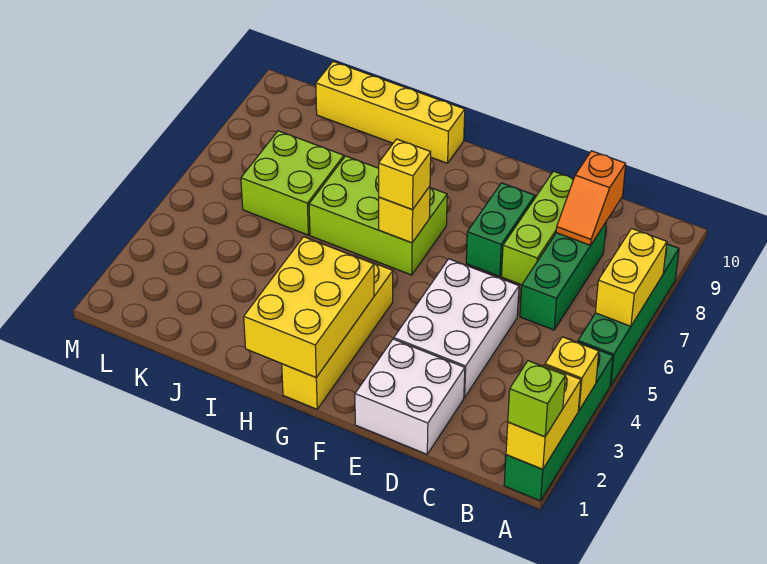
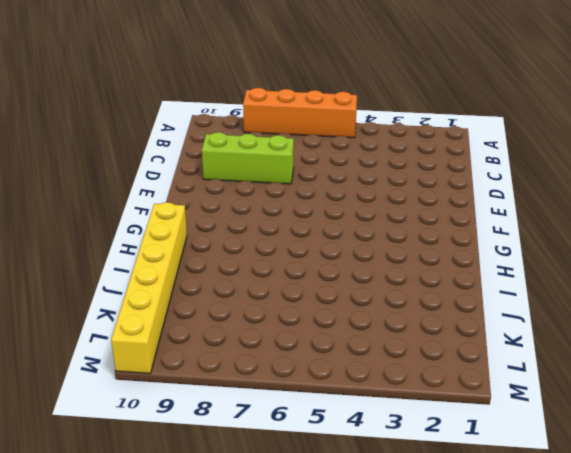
orange 1x4 brick [243,88,357,138] -> green 1x4 brick [578,244,679,386]
yellow 1x6 brick [111,202,187,374] -> yellow 1x4 brick [316,62,465,163]
none -> green 1x4 brick [504,342,613,501]
none -> green 1x3 brick [520,223,606,330]
none -> white 2x2 brick [355,339,465,454]

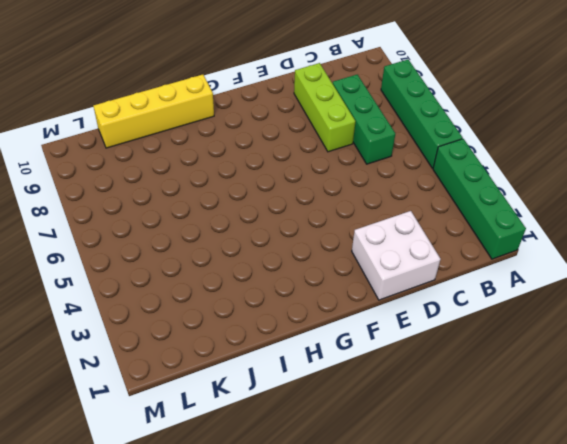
none -> white 2x3 brick [394,259,519,398]
none -> green 1x2 brick [466,183,535,276]
none -> yellow 1x4 brick [282,258,393,409]

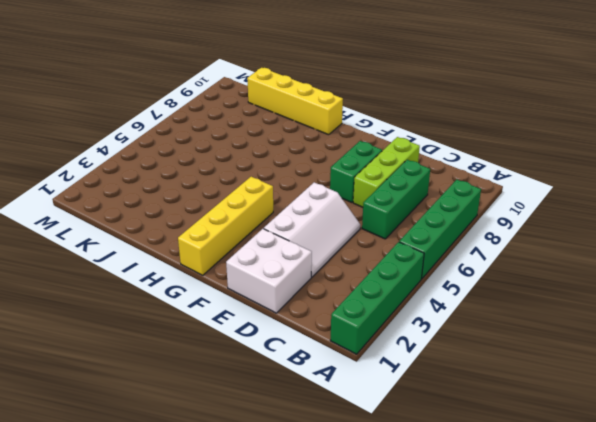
white 2x3 slope [264,182,360,277] -> white 2x3 brick [394,259,519,398]
none -> lime 2x3 brick [309,156,447,275]
none -> lime 2x2 brick [241,131,344,235]
none -> yellow 1x2 brick [506,365,581,469]

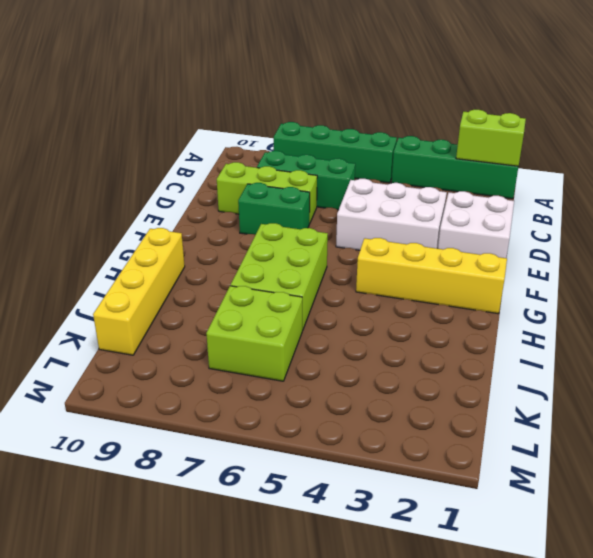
lime 1x2 brick [456,110,526,166] -> yellow 1x2 brick [506,365,581,469]
none -> yellow 1x1 brick [545,337,599,410]
none -> yellow 1x2 brick [595,228,667,326]
none -> orange 1x2 slope [556,151,626,245]

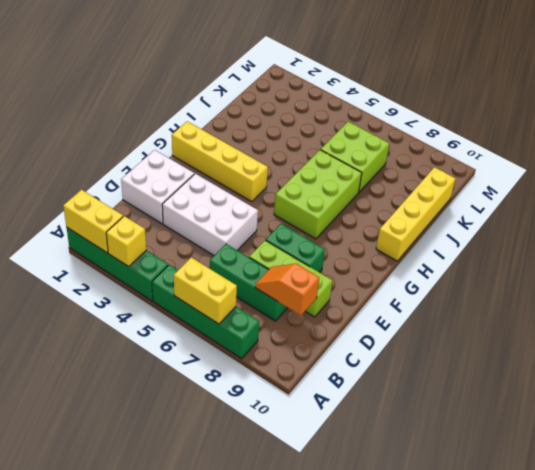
none -> yellow 2x3 brick [244,237,374,377]
none -> yellow 1x1 brick [379,186,430,243]
none -> lime 1x1 brick [508,361,565,437]

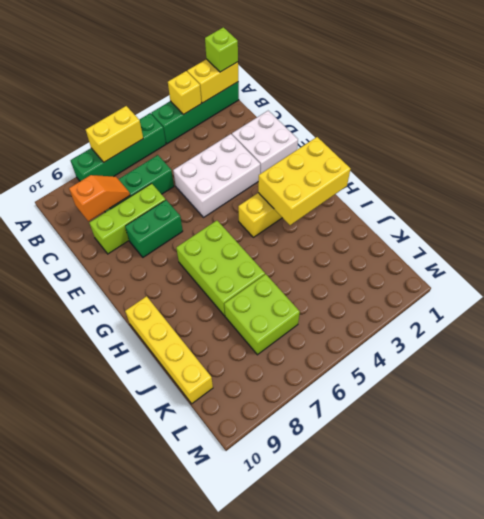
none -> yellow 1x1 brick [379,186,430,243]
none -> yellow 1x1 brick [379,139,431,210]

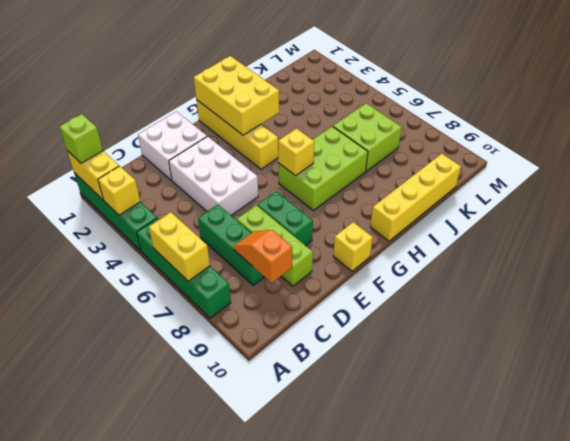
yellow 1x1 brick [333,222,373,271] -> yellow 1x1 brick moved to [379,139,431,210]

